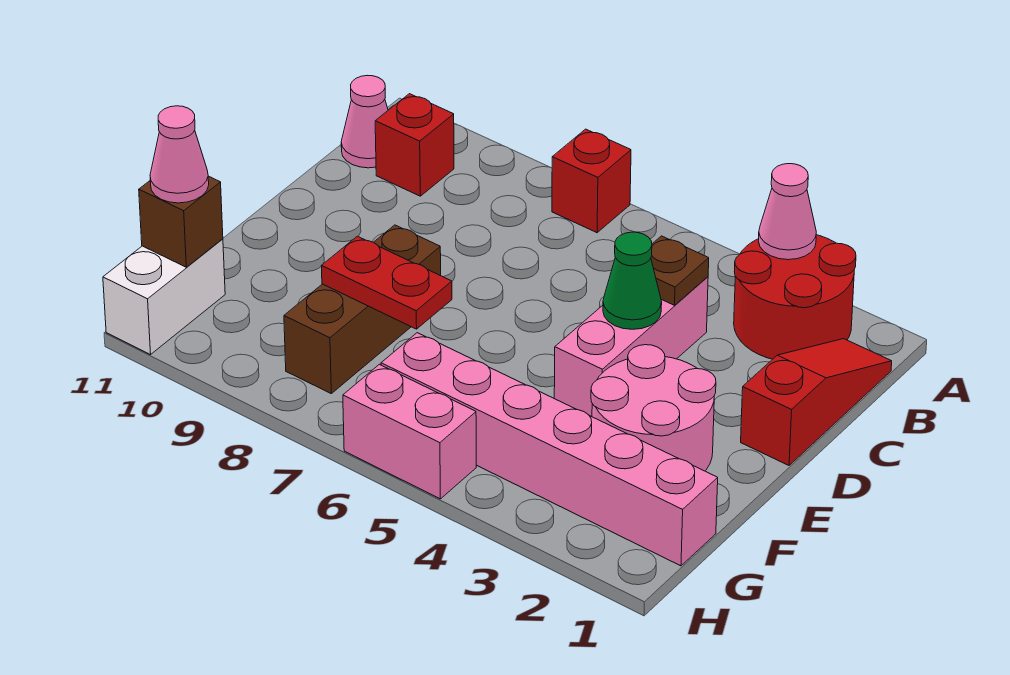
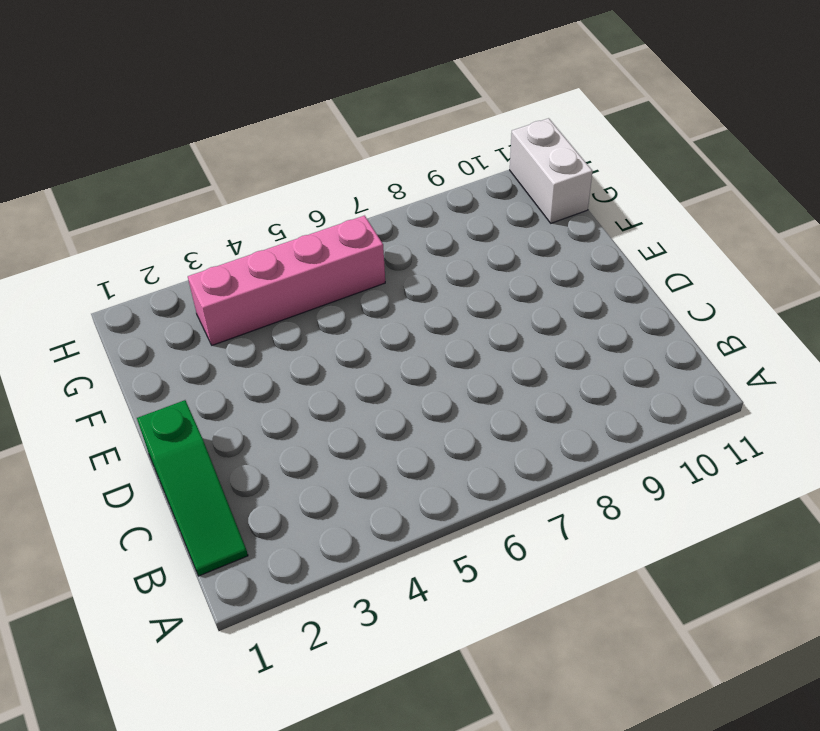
green 1x3 slope [137,400,248,576] -> red 1x3 slope [741,339,892,465]
pink 1x4 brick [188,216,385,345] -> pink 1x6 brick [381,333,718,566]
none -> red 2x2 round brick [734,235,856,359]
none -> red 1x1 brick [552,129,631,233]
none -> red 1x1 brick [375,94,454,196]

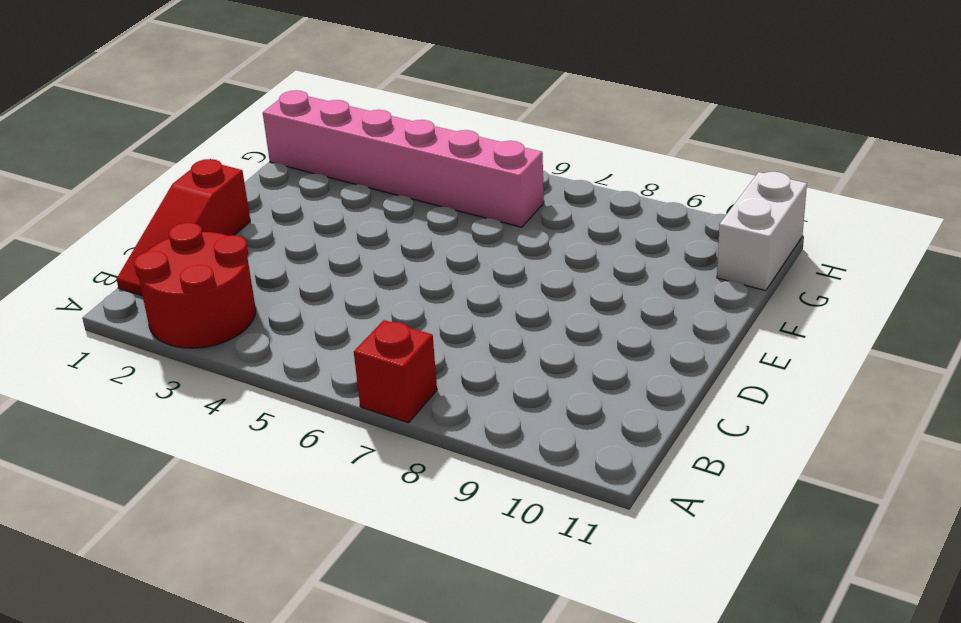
none -> red 1x1 brick [375,94,454,196]
none -> pink 1x1 cone [341,75,388,168]
none -> pink 1x3 brick [554,277,708,417]

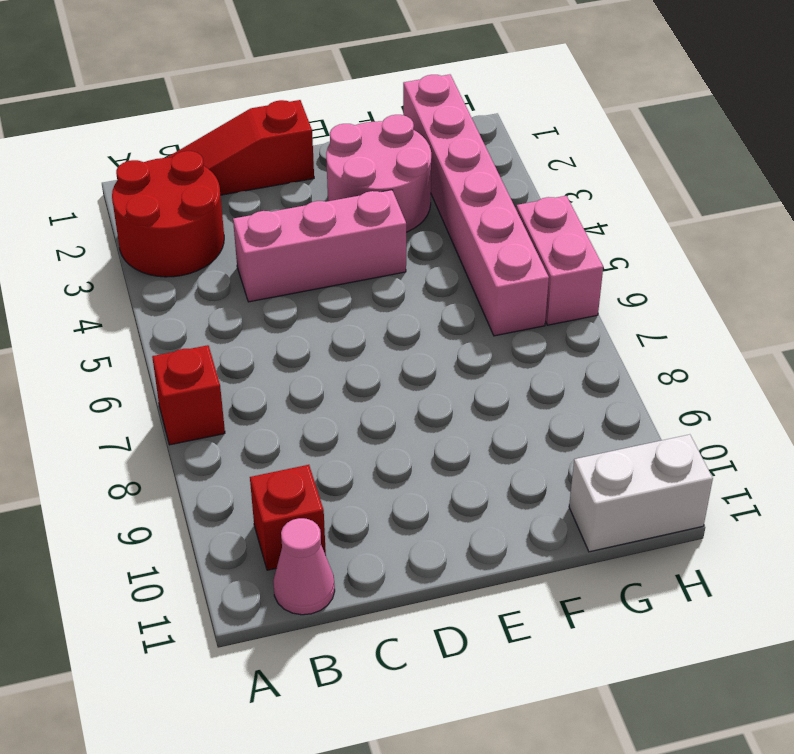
none -> brown 1x3 brick [284,225,441,393]
none -> pink 1x1 cone [758,164,816,260]
none -> brown 1x1 plate [651,236,709,305]

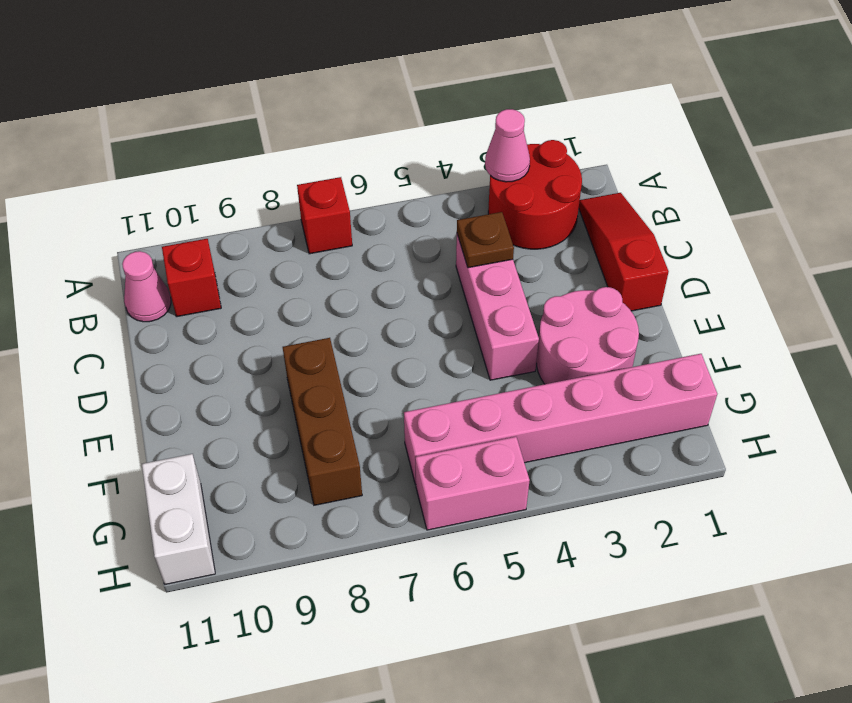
none -> green 1x1 cone [603,232,662,329]
none -> red 1x2 plate [322,236,452,329]
none -> brown 1x1 brick [139,176,223,267]

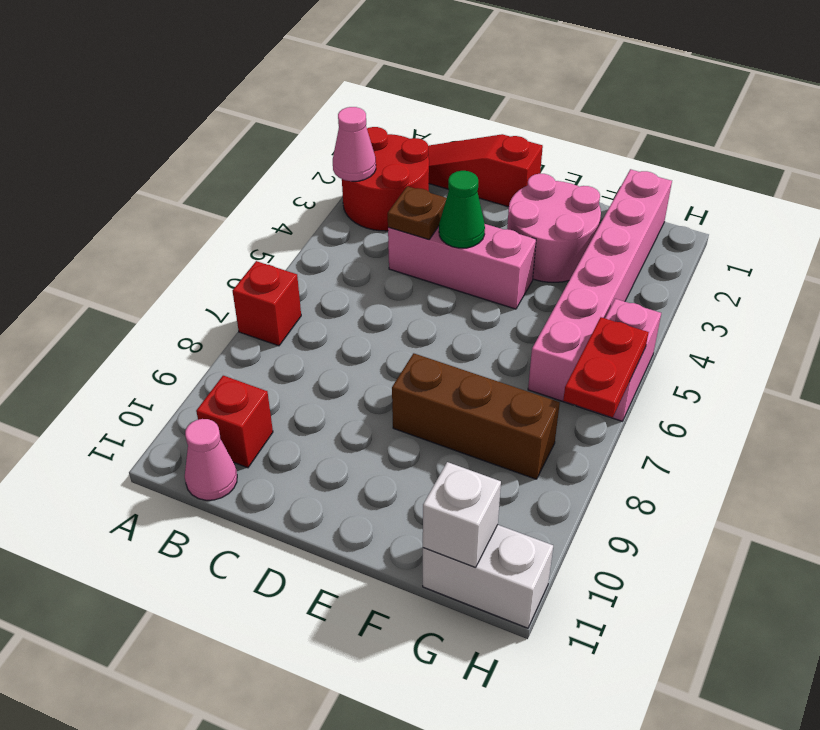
white 1x1 brick [423,462,501,568] -> brown 1x1 brick [139,176,223,267]
red 1x2 plate [563,317,649,417] -> red 1x2 plate moved to [322,236,452,329]
none -> pink 1x1 cone [150,106,209,203]

